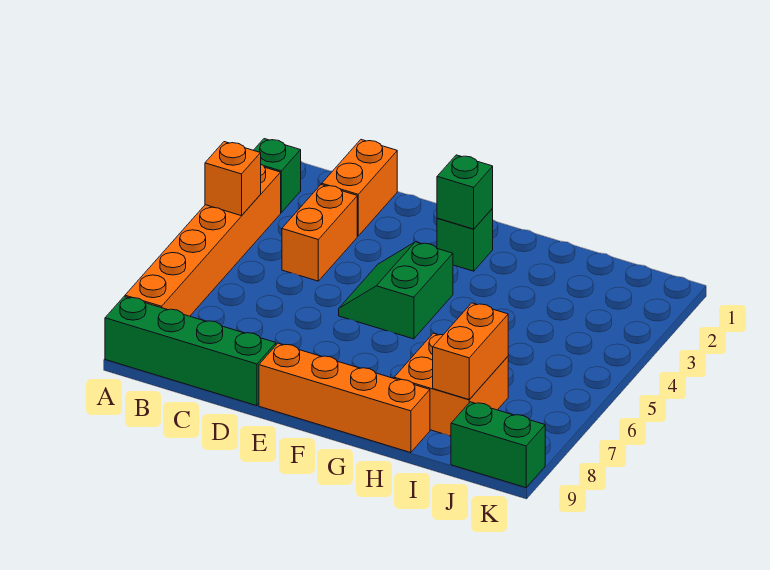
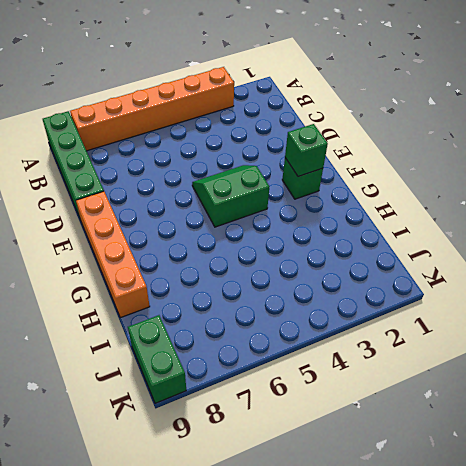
none -> green 1x1 brick [254,139,301,212]
none -> orange 1x2 brick [322,140,397,236]
none -> orange 1x2 brick [282,185,357,281]

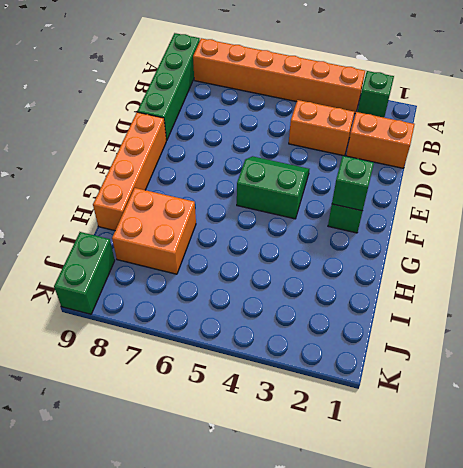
none -> orange 1x1 brick [205,142,261,216]
none -> orange 1x2 brick [433,303,508,399]

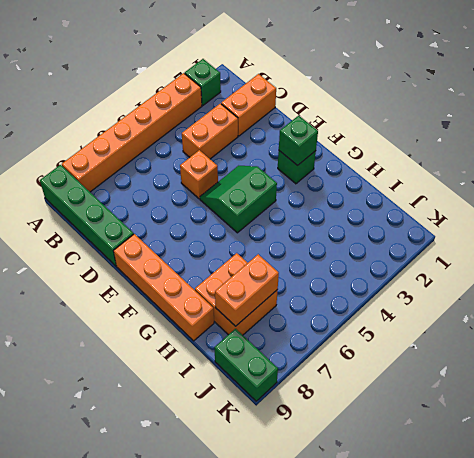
orange 1x1 brick [180,150,218,199] -> orange 1x1 brick moved to [205,142,261,216]

